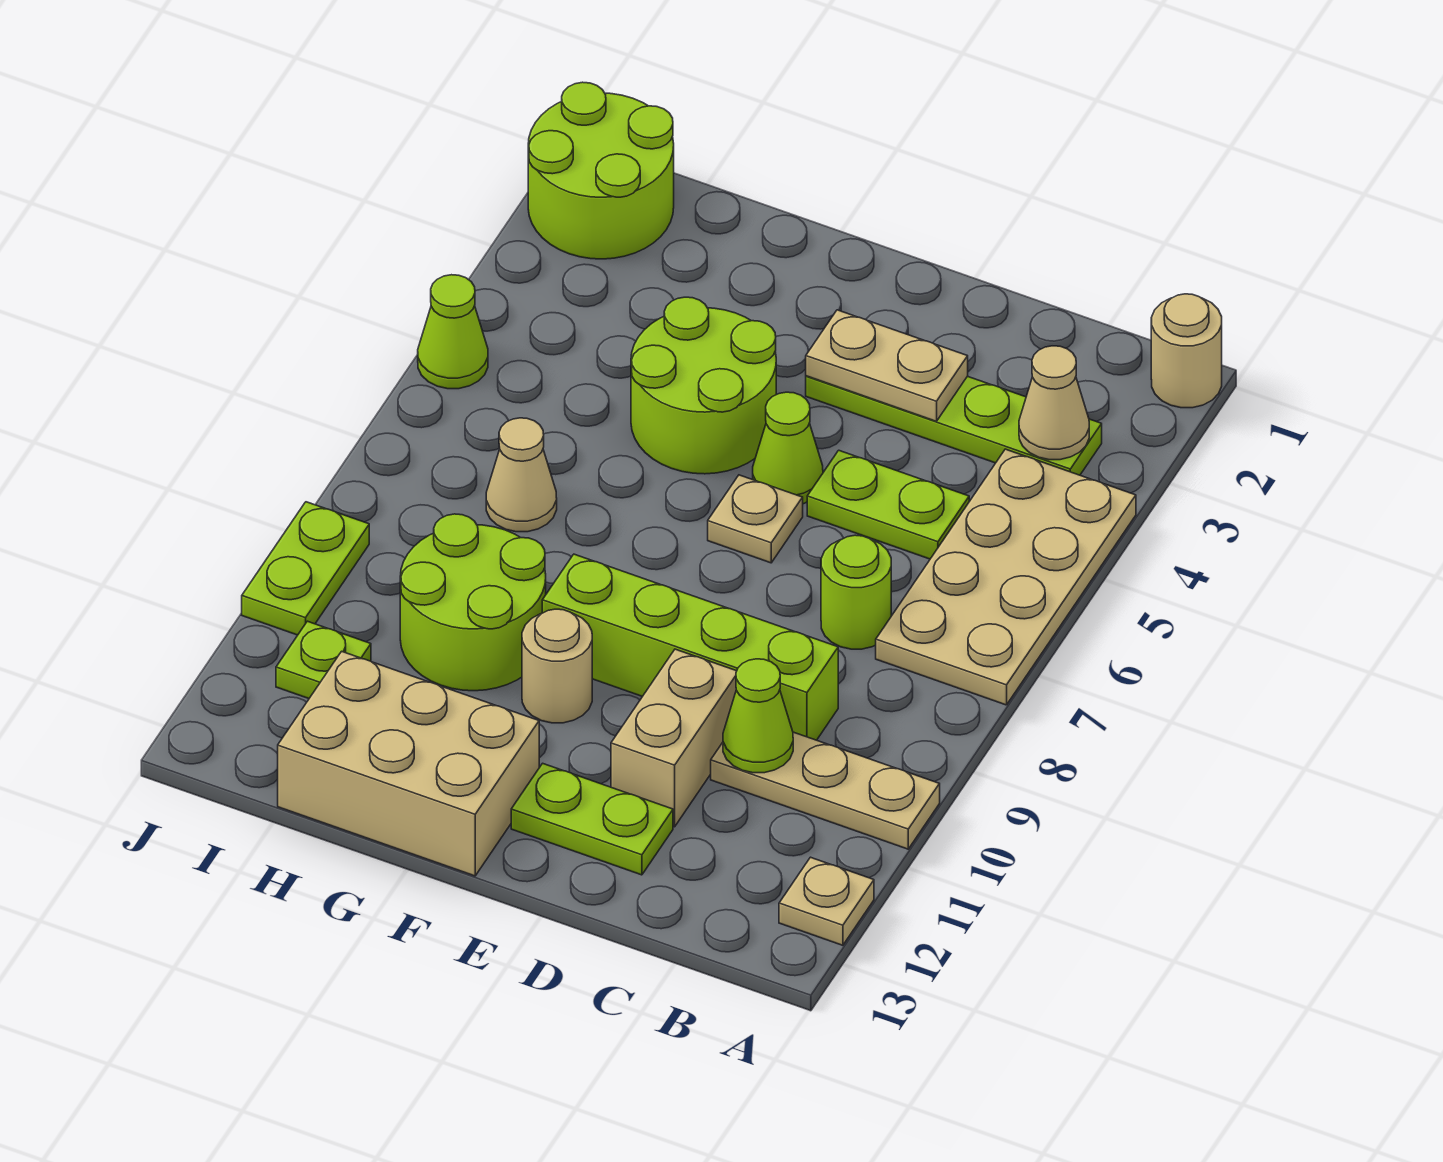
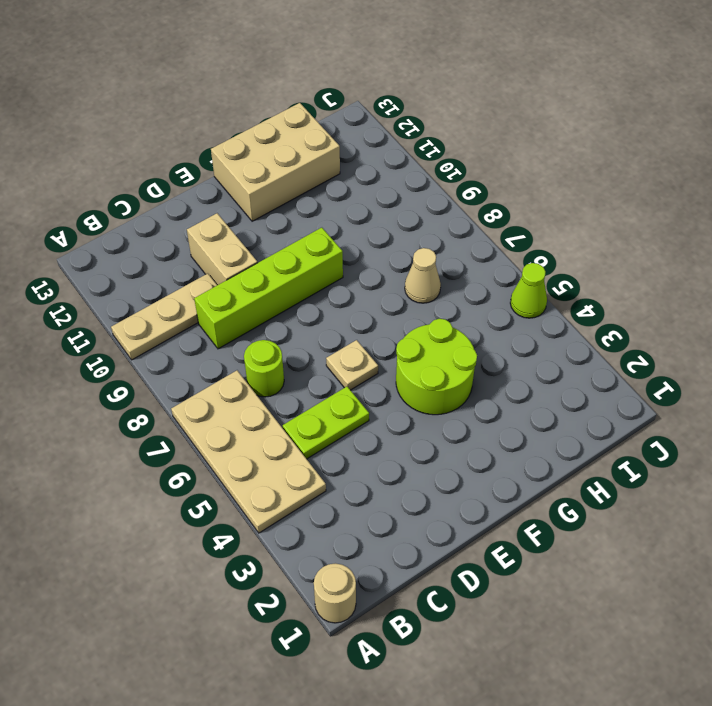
none -> tan 1x1 plate [779,857,874,945]
none -> lime 1x4 plate [806,376,1102,475]
none -> lime 1x2 plate [511,763,673,875]

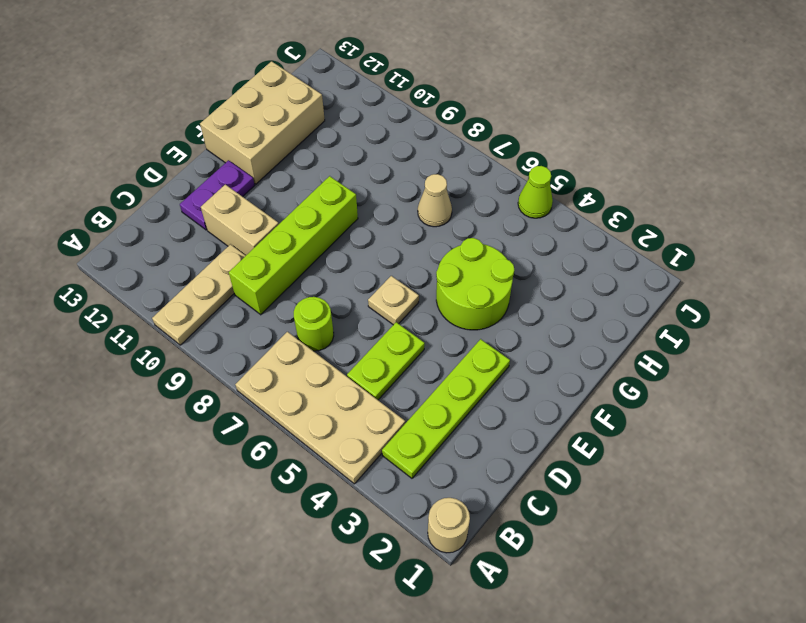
purple 1x2 plate [180,160,255,230] -> lime 1x2 plate [511,763,673,875]
none -> tan 1x1 plate [779,857,874,945]
none -> lime 1x1 cone [753,392,823,504]
none -> tan 1x1 round brick [522,609,592,723]

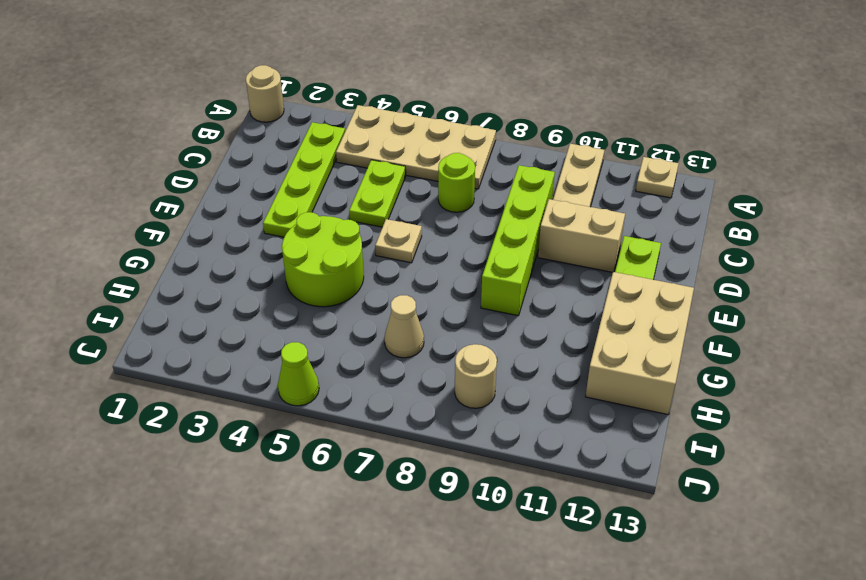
tan 1x1 round brick [455,344,497,408] -> tan 1x1 round brick moved to [522,609,592,723]
none -> lime 1x1 cone [753,392,823,504]
none -> lime 2x2 round brick [400,514,546,691]
none -> lime 2x2 round brick [528,82,674,259]

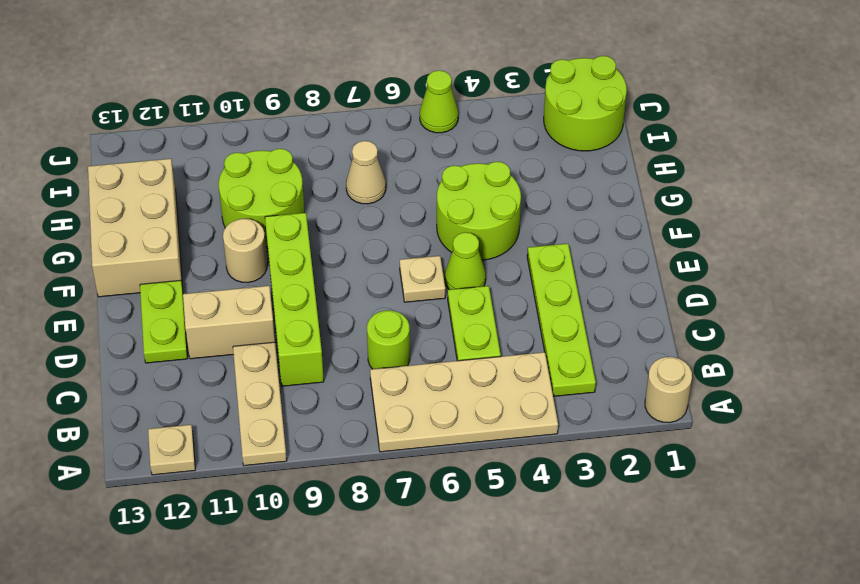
none -> lime 1x1 plate [276,621,371,699]
none -> lime 1x2 plate [242,502,369,635]
none -> tan 1x1 cone [1019,346,1089,460]

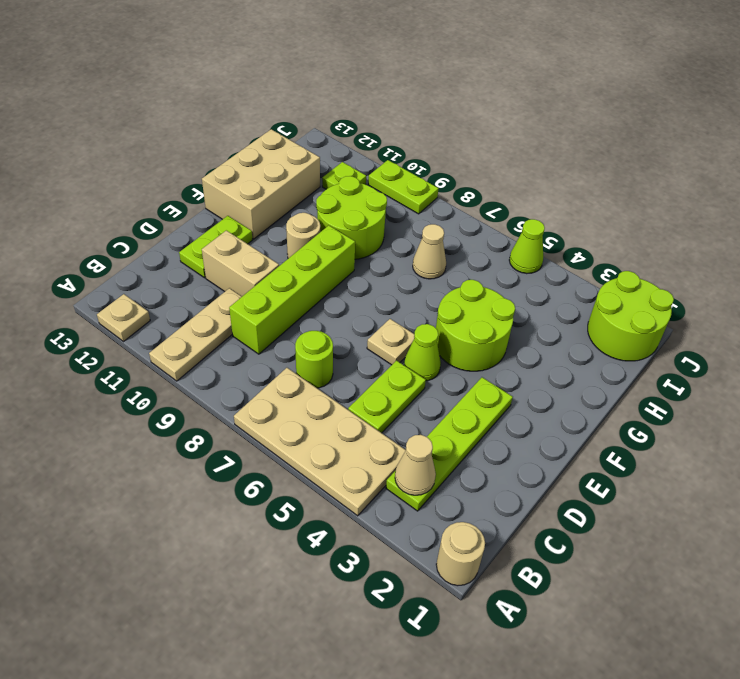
none -> lime 1x1 cone [723,659,793,773]
none -> tan 1x2 plate [806,310,968,421]

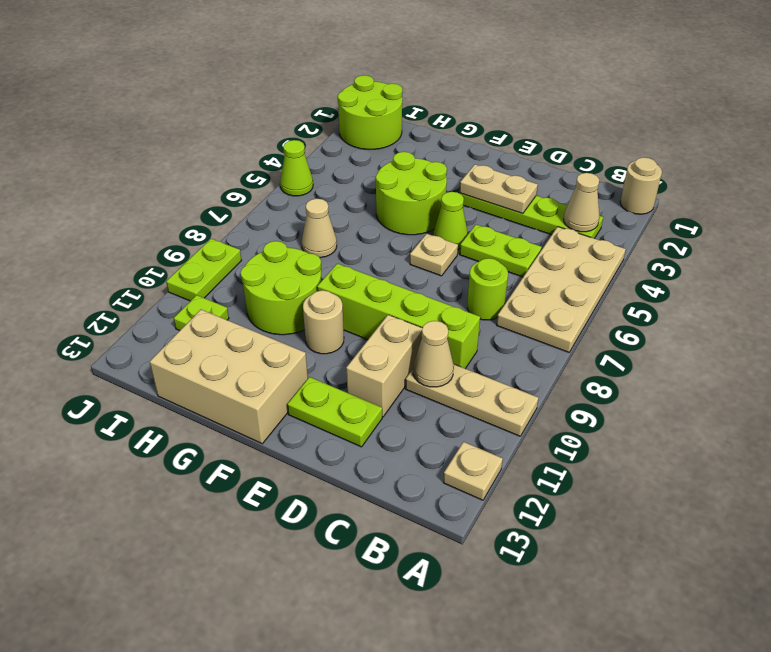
tan 1x1 cone [413,321,454,387] -> lime 1x1 cone [723,659,793,773]

